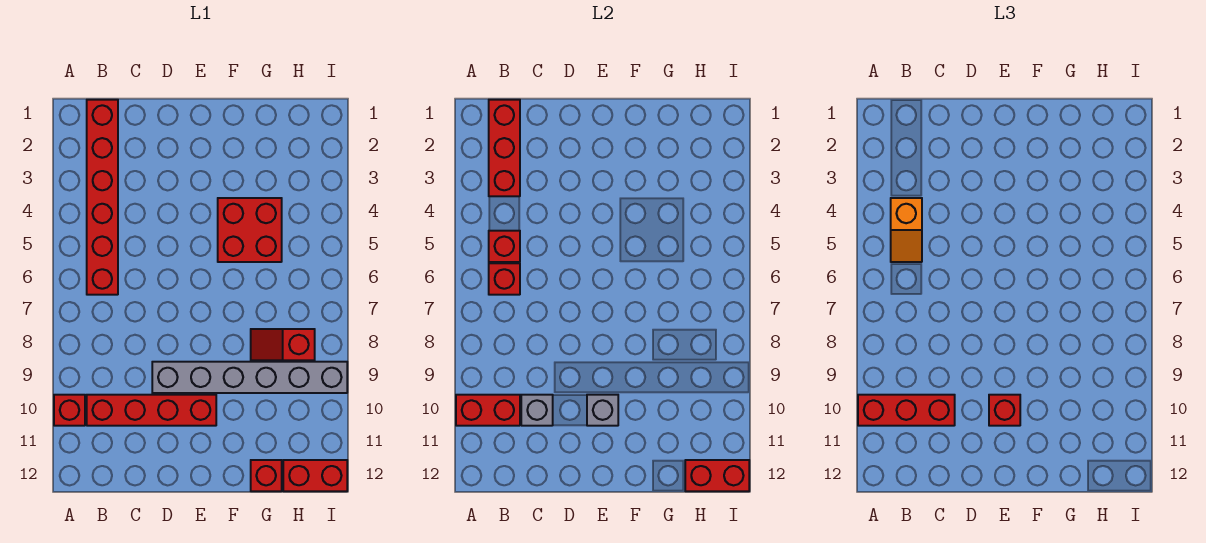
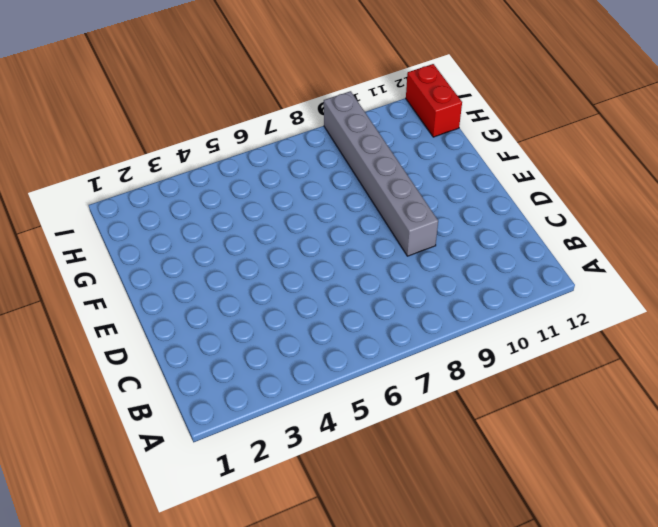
none -> red 1x1 brick [54,395,85,426]
none -> red 1x6 brick [87,100,118,295]
none -> red 1x4 brick [87,395,216,426]

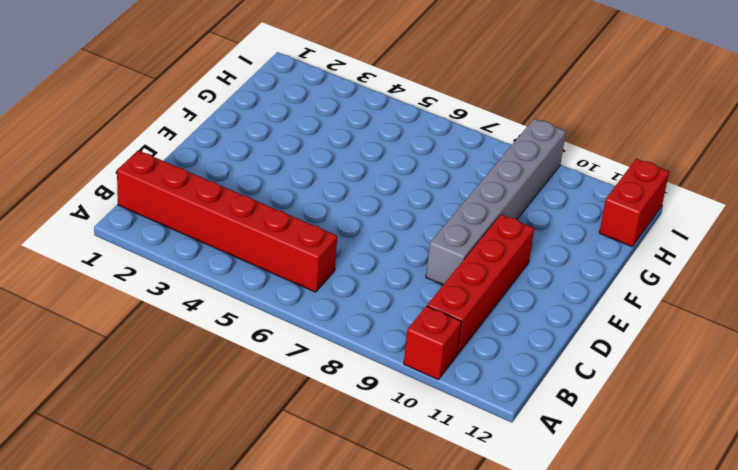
none -> red 2x2 brick [218,198,282,262]
none -> red 1x2 slope [251,329,315,360]
none -> red 1x1 brick [251,460,282,491]

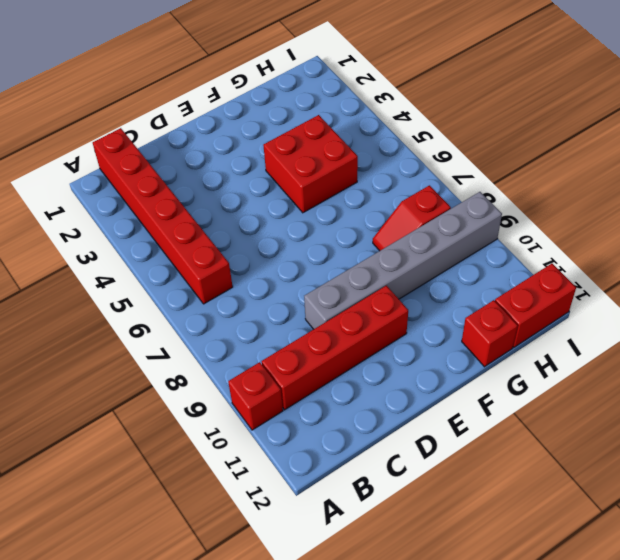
none -> red 1x2 brick [456,395,520,426]
none -> red 1x3 brick [489,100,520,196]
none -> red 1x1 brick [489,231,520,262]

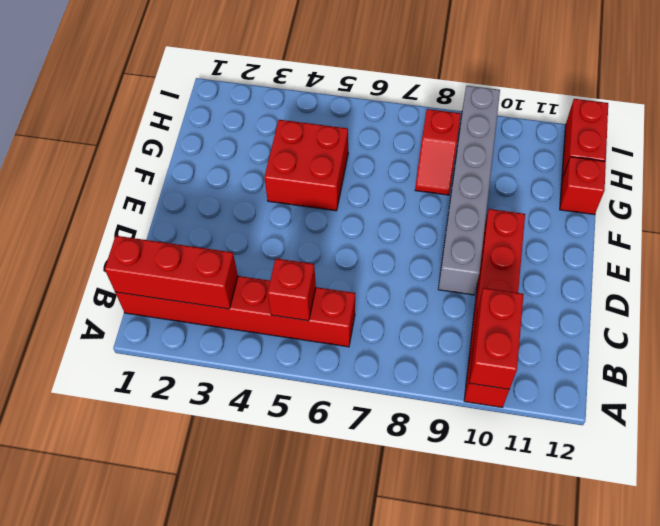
none -> red 1x1 brick [489,263,520,295]
none -> grey 1x1 brick [521,395,553,426]
none -> grey 1x1 brick [587,395,618,426]

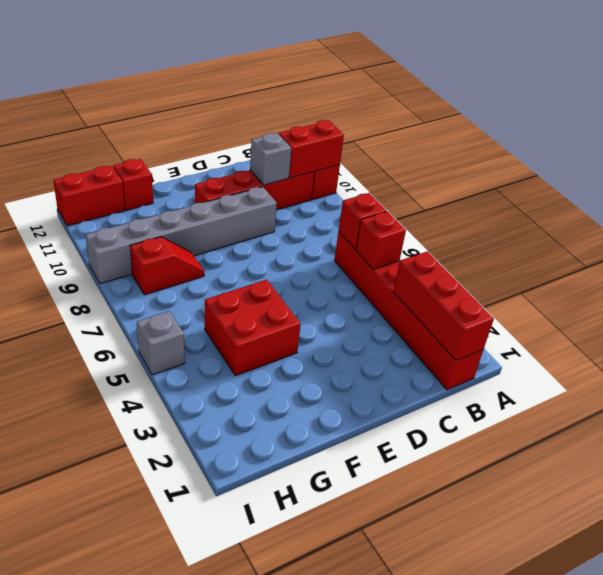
grey 1x1 brick [137,311,185,375] -> grey 1x1 brick moved to [587,395,618,426]
none -> red 1x2 brick [685,460,749,491]
none -> red 1x3 brick [858,395,955,426]
none -> orange 1x2 slope [891,198,922,262]

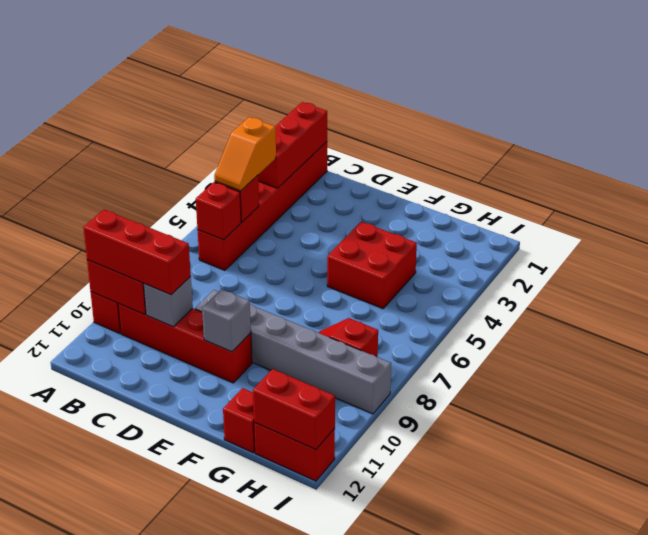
none -> red 1x1 brick [989,395,1020,426]

